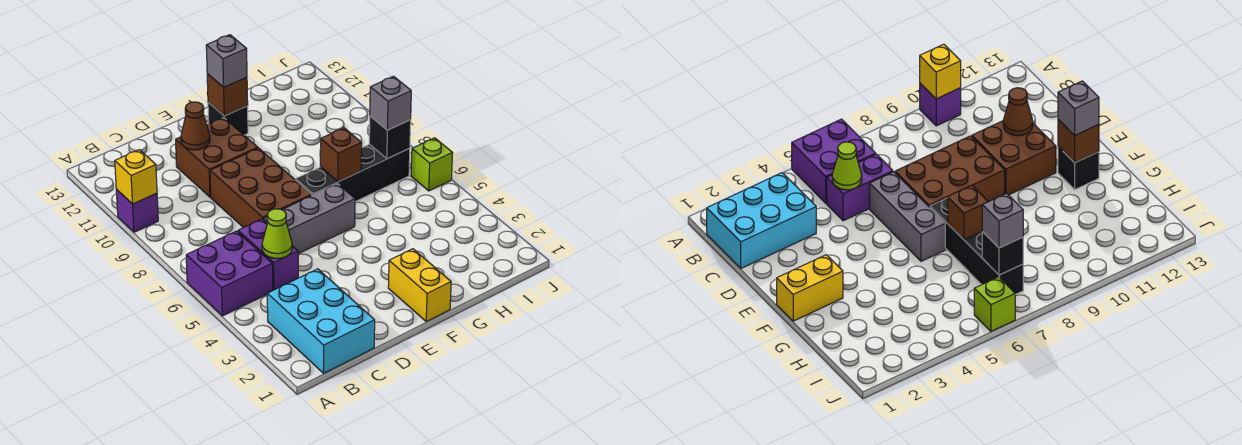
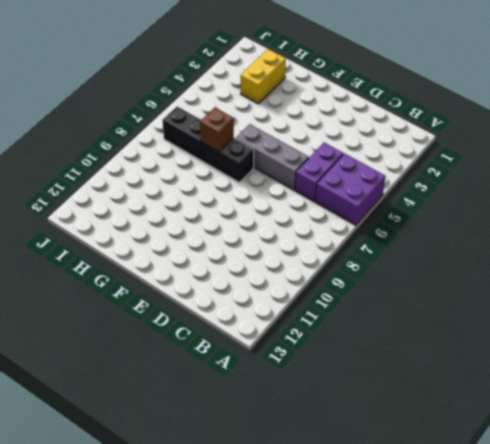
yellow 1x2 brick [241,49,286,104] -> yellow 1x2 brick moved to [388,249,451,322]
none -> purple 1x1 brick [116,189,158,232]
none -> cyan 2x3 brick [267,269,375,373]
none -> brown 2x3 brick [210,148,312,228]

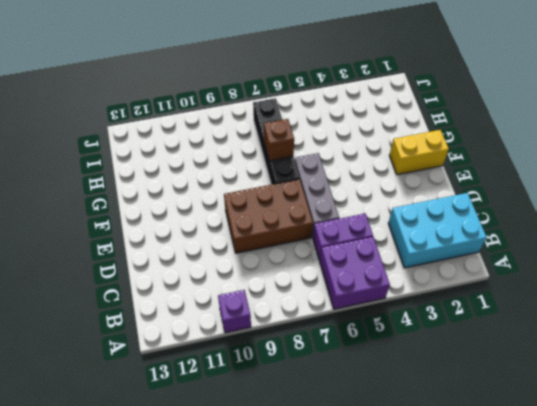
none -> brown 2x2 brick [176,118,258,197]
none -> black 1x1 brick [208,102,248,135]
none -> lime 1x1 brick [411,138,453,191]

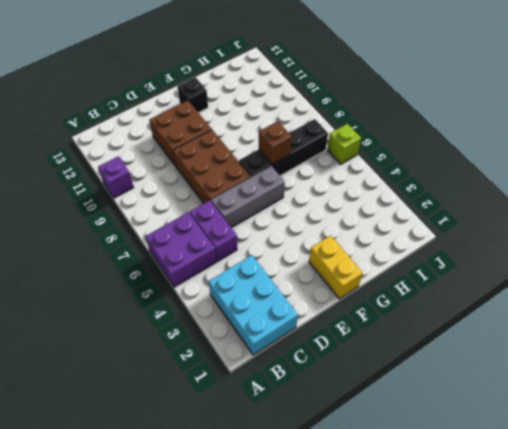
none -> yellow 1x1 brick [115,150,157,204]
none -> lime 1x1 cone [262,209,292,259]
none -> brown 1x1 cone [181,102,210,150]

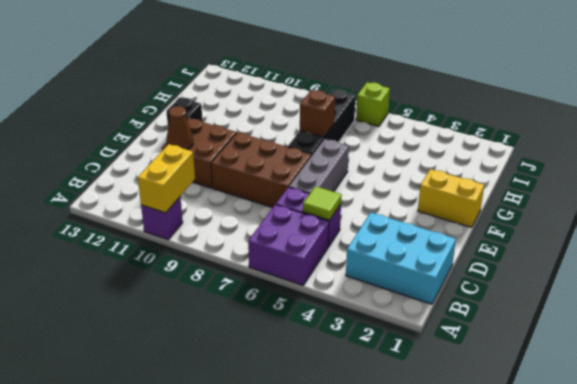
yellow 1x2 brick [138,144,195,213] -> yellow 1x1 brick [115,150,157,204]
lime 1x1 tile [303,186,342,220] -> lime 1x1 cone [262,209,292,259]
none -> brown 1x1 brick [207,74,248,116]
none -> black 1x1 brick [369,116,411,159]
none -> grey 1x1 brick [206,35,247,87]

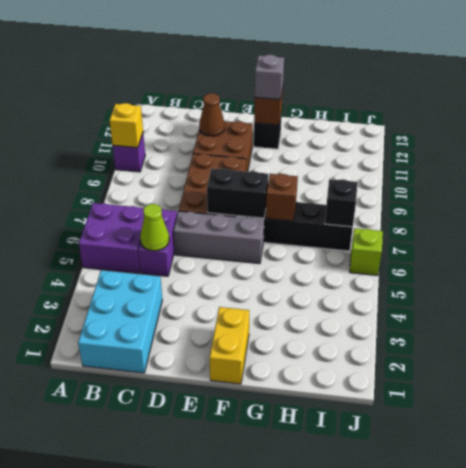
black 1x2 brick [207,168,268,218] -> none
none -> grey 1x1 brick [370,76,411,130]

